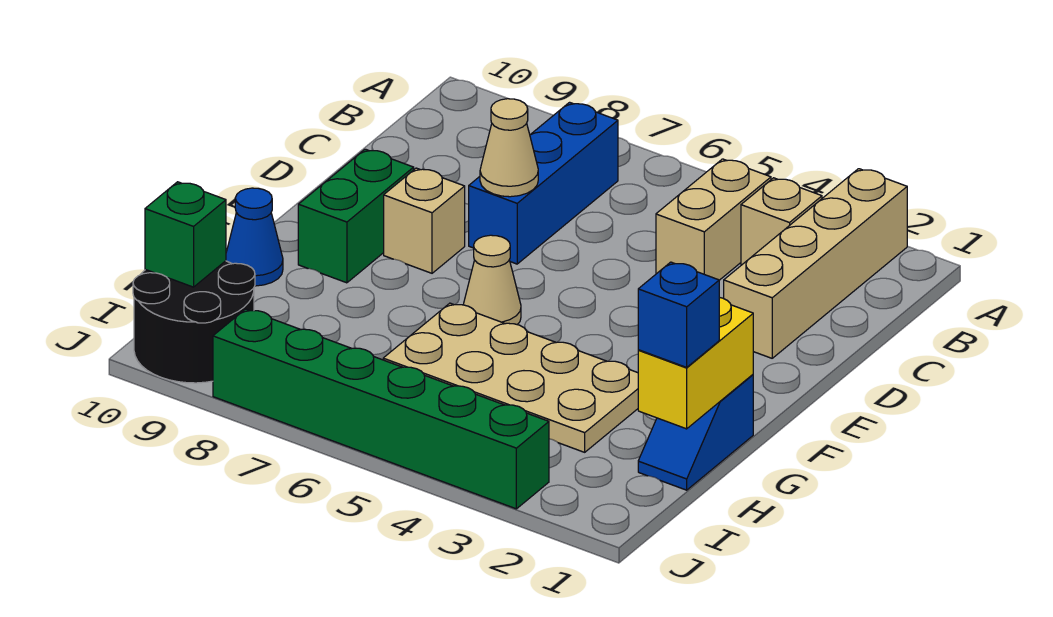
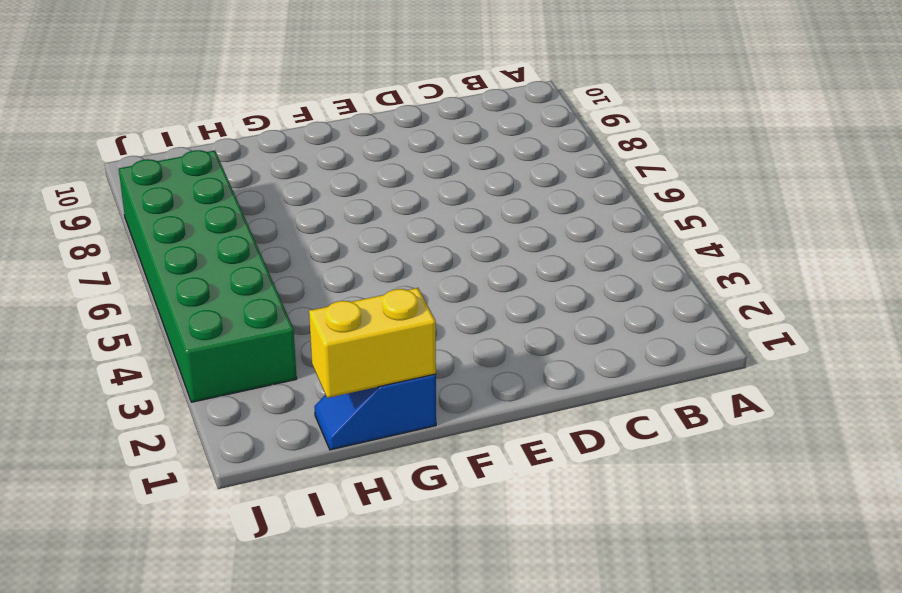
green 2x6 brick [119,150,297,402] -> green 1x6 brick [213,309,549,509]
none -> tan 1x4 brick [724,169,907,358]
none -> tan 1x1 brick [741,178,822,265]
none -> tan 1x2 brick [656,159,771,280]

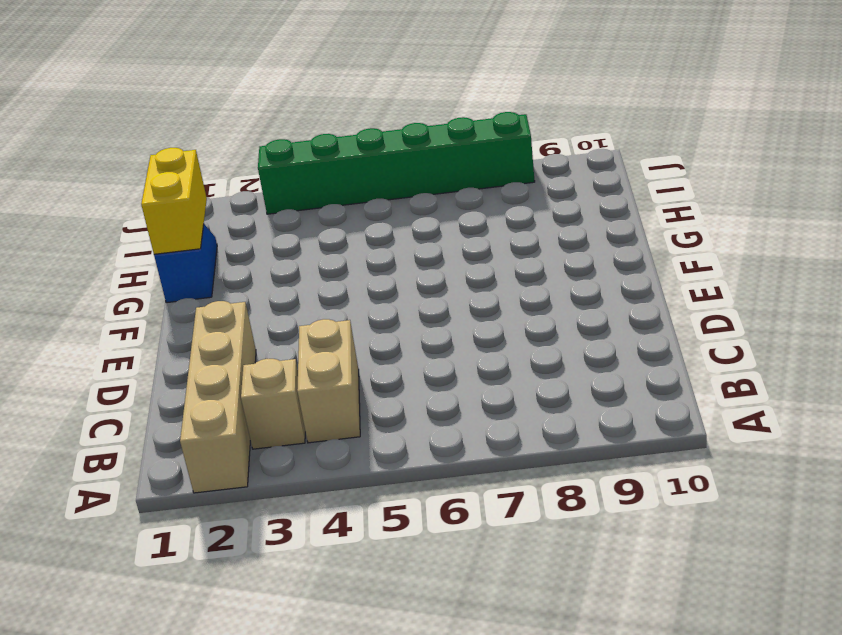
none -> blue 1x3 brick [469,102,618,264]
none -> tan 1x1 brick [384,168,465,273]
none -> green 1x2 brick [298,149,414,283]

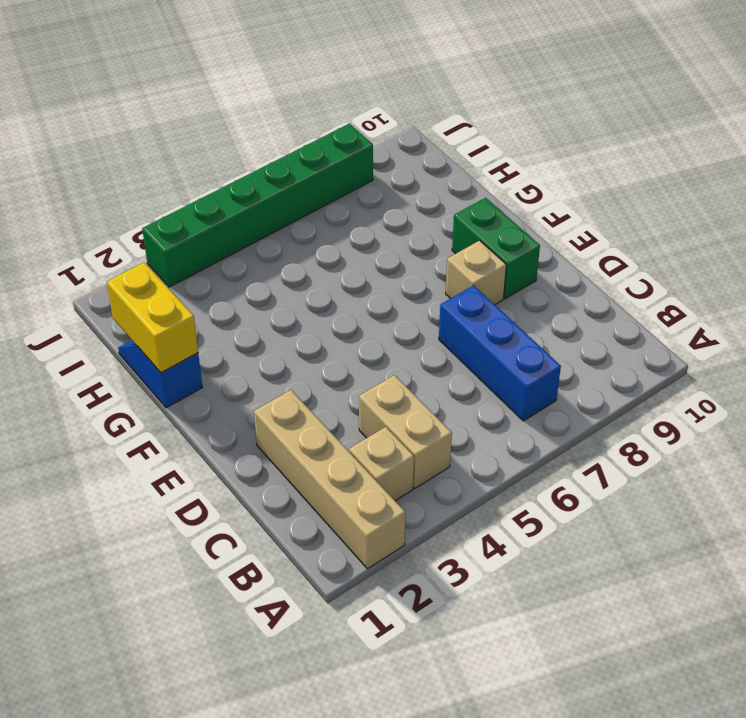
none -> tan 1x1 cone [463,235,521,325]
none -> tan 2x4 plate [383,303,638,452]
none -> blue 1x1 cone [226,188,283,286]

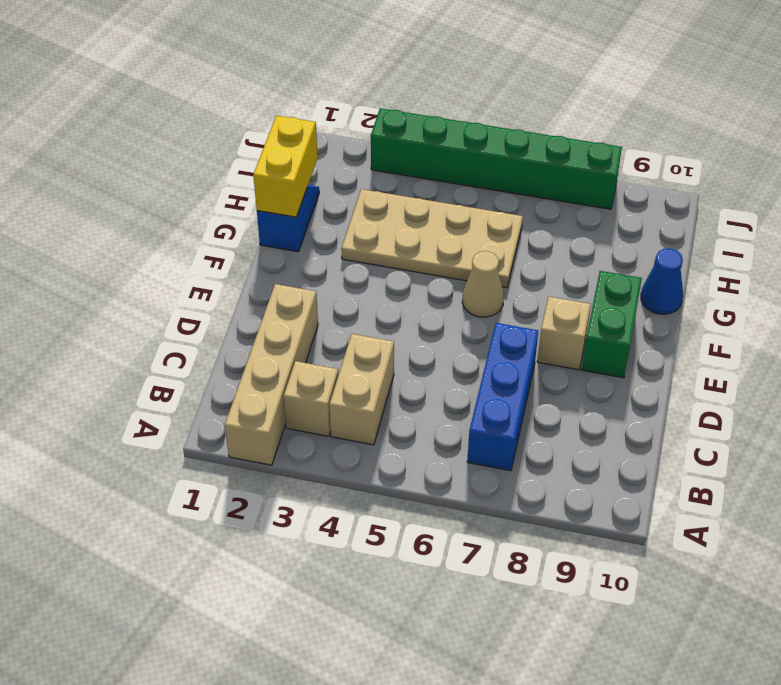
none -> black 2x2 round brick [133,261,255,383]
none -> tan 1x1 cone [480,99,538,197]
none -> green 1x1 brick [145,182,226,287]

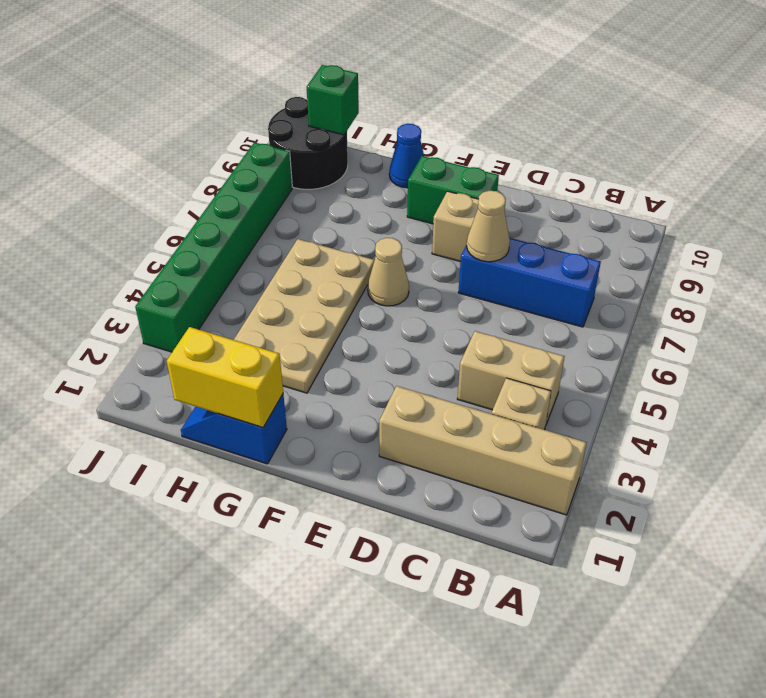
none -> blue 1x1 brick [638,262,719,367]

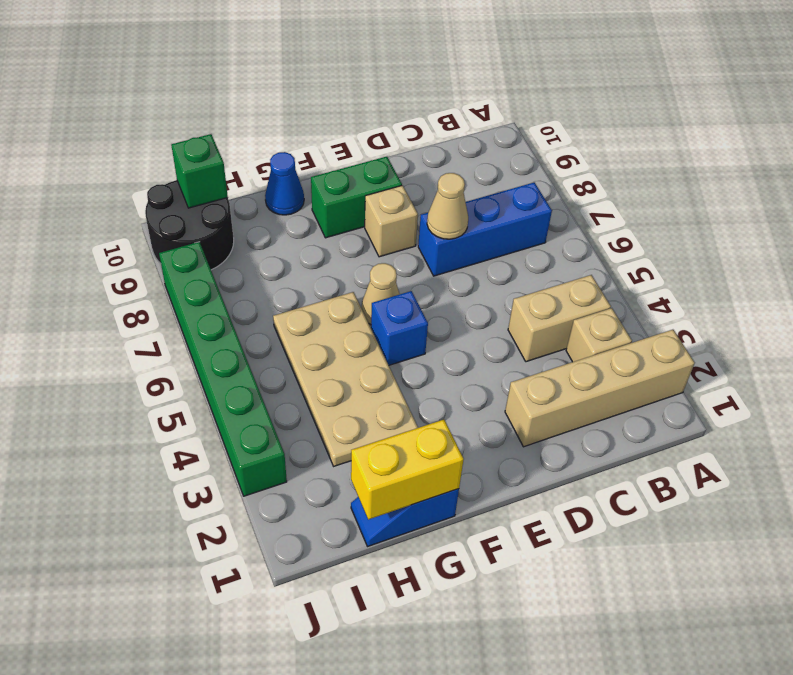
blue 1x1 brick [371,291,428,365] -> blue 1x1 brick moved to [638,262,719,367]

